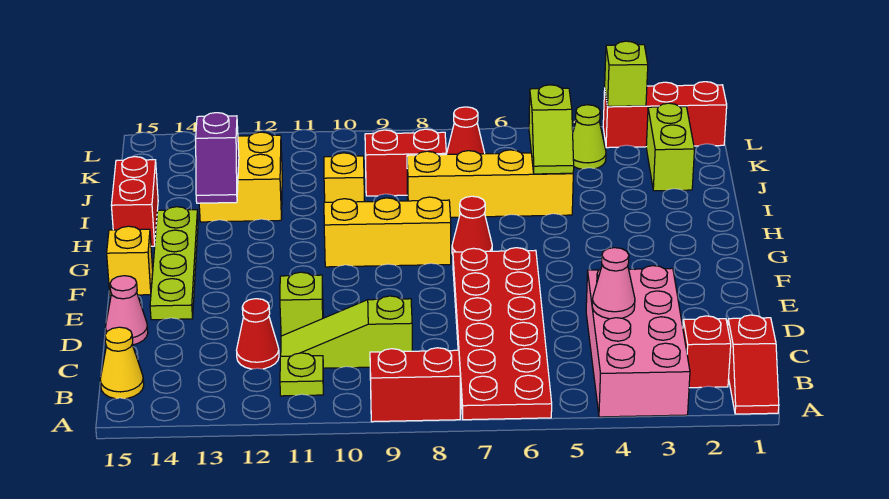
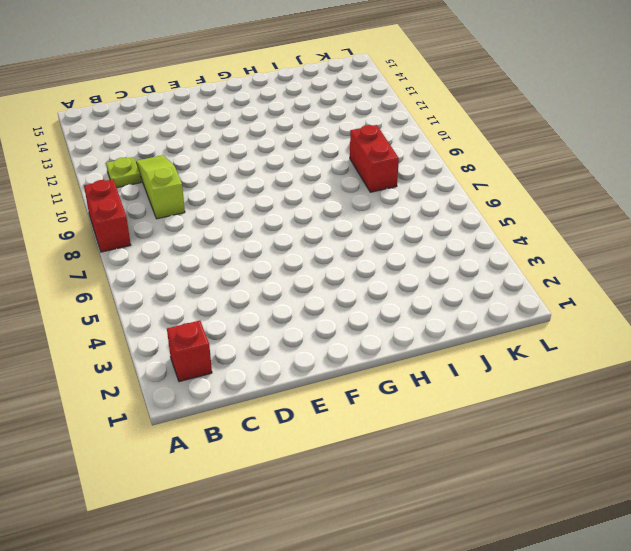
none -> red 1x2 slope [728,315,779,414]
none -> pink 2x4 brick [586,266,690,417]
none -> red 2x6 plate [453,248,552,420]

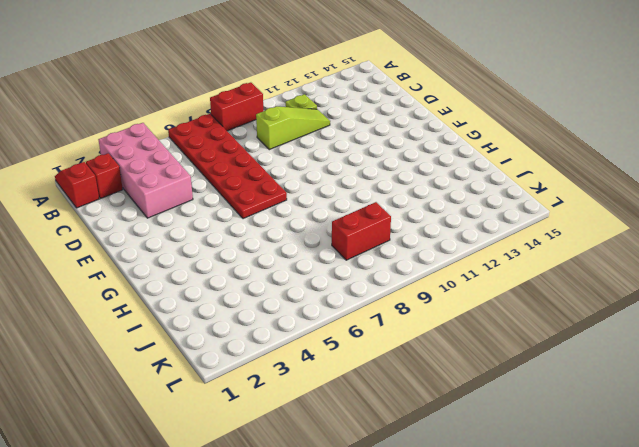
none -> yellow 1x1 cone [100,327,144,399]
none -> red 1x1 cone [236,299,279,369]
none -> lime 1x1 brick [280,272,323,336]

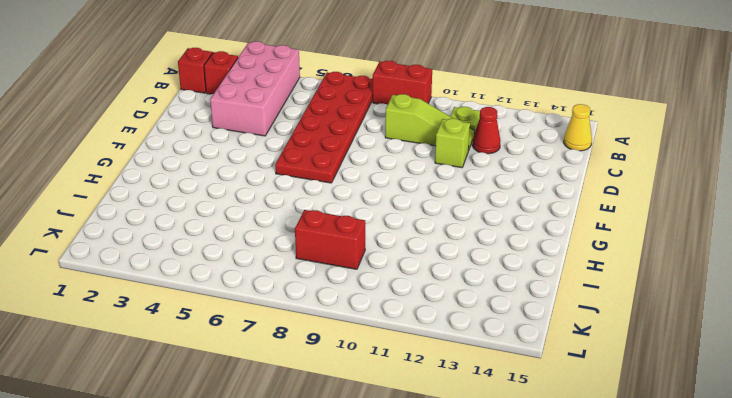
none -> pink 1x1 cone [106,276,148,345]
none -> lime 1x4 plate [150,207,198,320]
none -> yellow 1x1 brick [107,226,153,295]

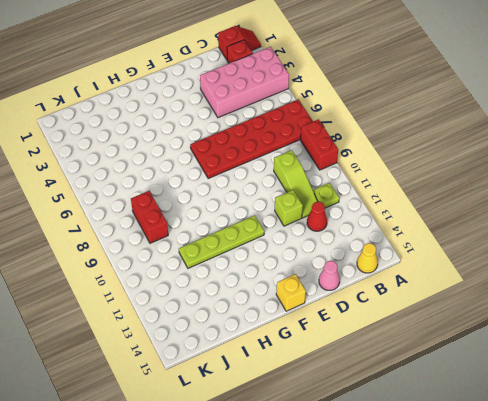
lime 1x4 plate [179,215,264,268] -> lime 1x4 plate moved to [150,207,198,320]
none -> red 1x1 cone [452,196,492,254]
none -> yellow 1x3 brick [324,197,451,267]
none -> red 1x2 brick [111,157,158,246]

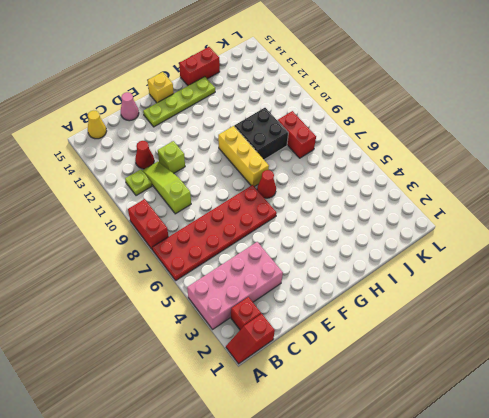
black 2x2 brick [234,108,288,160] -> yellow 1x1 brick [324,153,364,202]
none -> yellow 1x4 brick [407,150,573,217]
none -> yellow 2x2 brick [199,132,282,222]
none -> lime 1x2 brick [646,103,694,191]

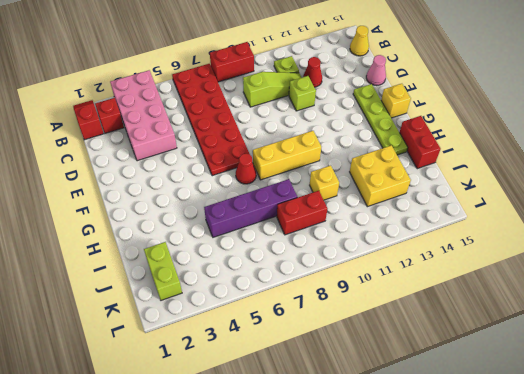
purple 1x4 brick [204,179,297,237] -> yellow 1x4 brick [407,150,573,217]
none -> lime 1x1 cone [573,105,606,169]
none -> red 1x1 cone [447,107,485,154]
none -> red 1x3 brick [603,82,727,148]

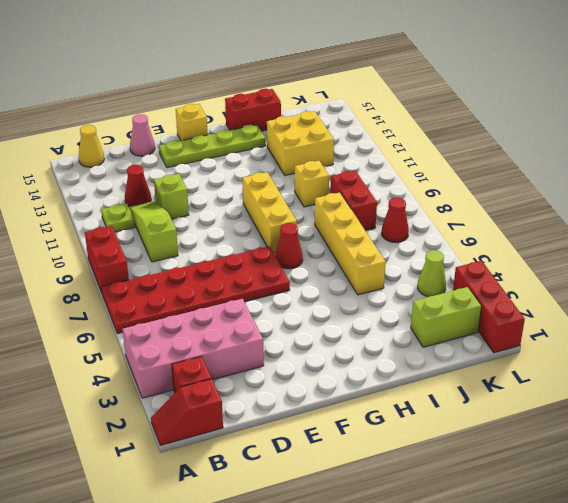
none -> pink 1x1 cone [592,248,635,319]
none -> purple 1x2 slope [196,113,239,203]
none -> lime 1x2 slope [529,85,574,174]

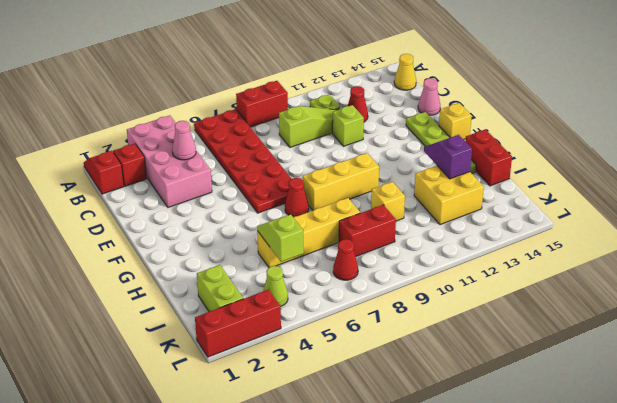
none -> lime 1x1 brick [605,41,648,106]

